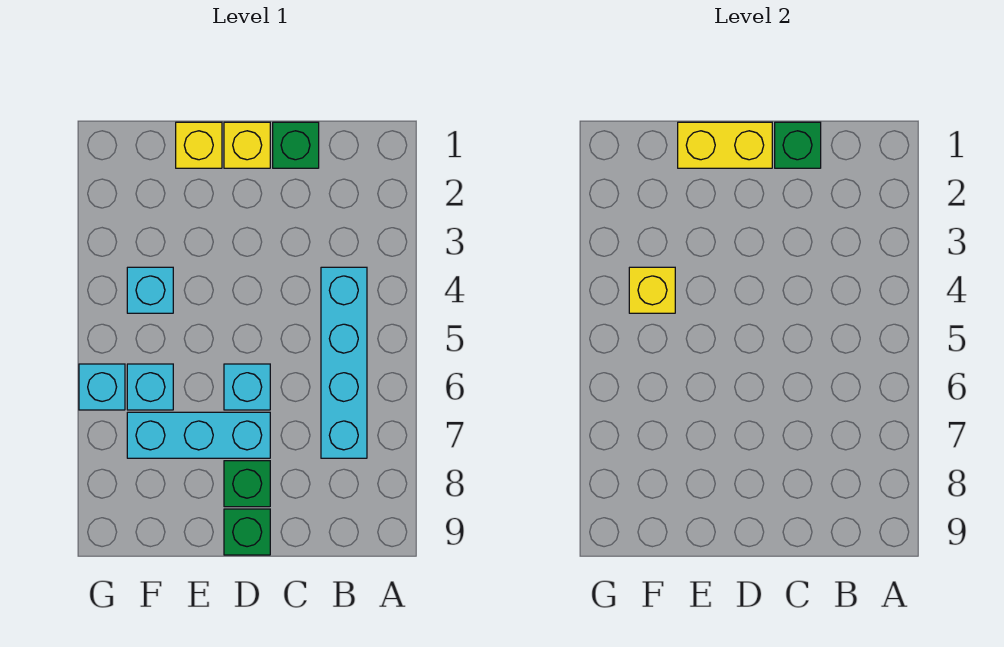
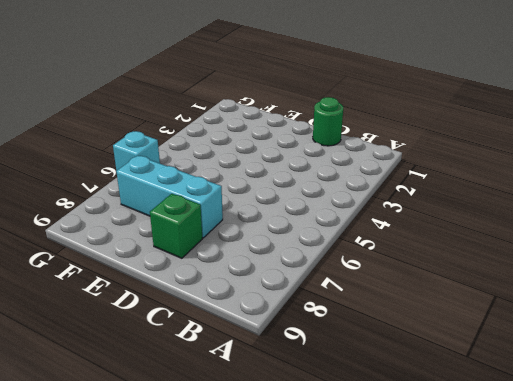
green 1x1 round brick [313,97,343,146] -> green 1x1 brick [273,122,319,168]
none -> cyan 1x4 brick [321,267,367,458]
none -> yellow 1x1 brick [224,122,270,168]
none -> cyan 1x1 brick [224,364,270,410]

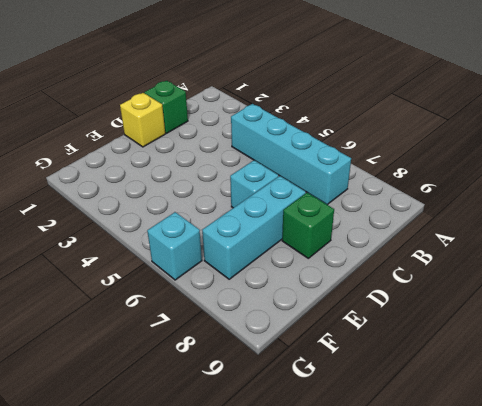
none -> green 1x1 brick [224,509,270,555]
none -> yellow 1x1 brick [176,122,222,168]
none -> cyan 1x1 brick [127,267,173,313]

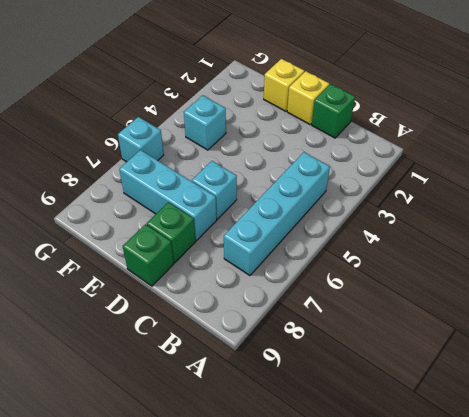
none -> cyan 1x1 brick [127,364,173,410]
none -> green 1x1 brick [775,122,821,168]
none -> yellow 1x2 brick [678,122,772,168]

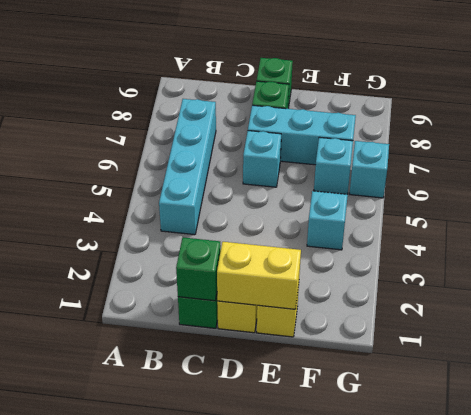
none -> yellow 1x1 brick [629,267,675,313]

